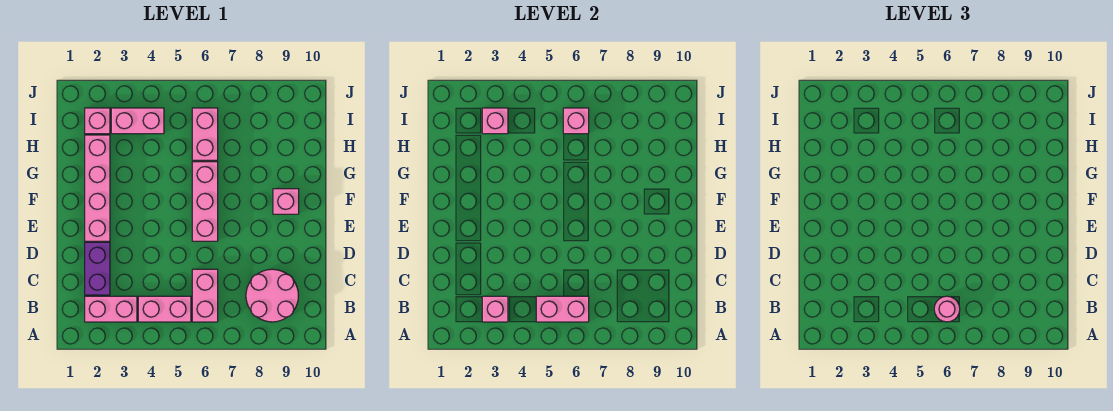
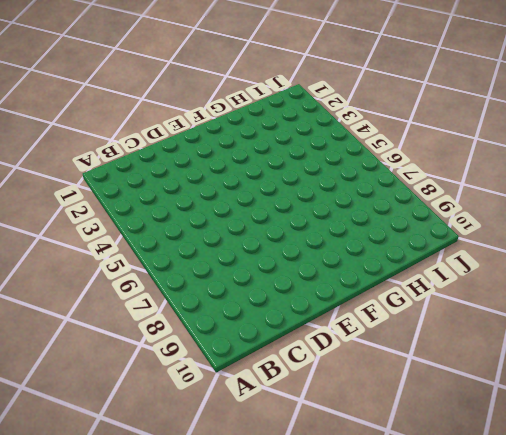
none -> pink 1x2 brick [85,296,137,322]
none -> pink 1x2 brick [138,296,191,322]
none -> pink 1x2 brick [192,269,218,322]

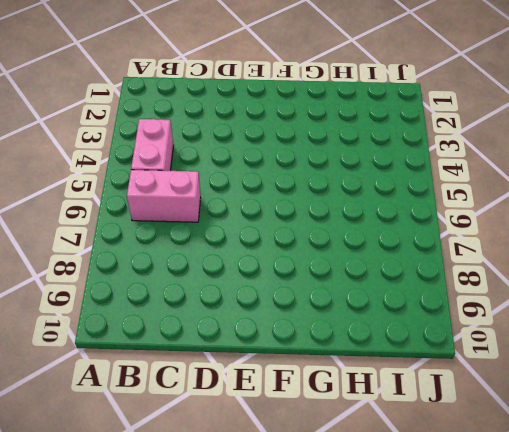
none -> pink 1x2 brick [85,296,137,322]
none -> pink 2x2 round brick [246,269,299,322]
none -> purple 1x2 brick [85,242,110,295]

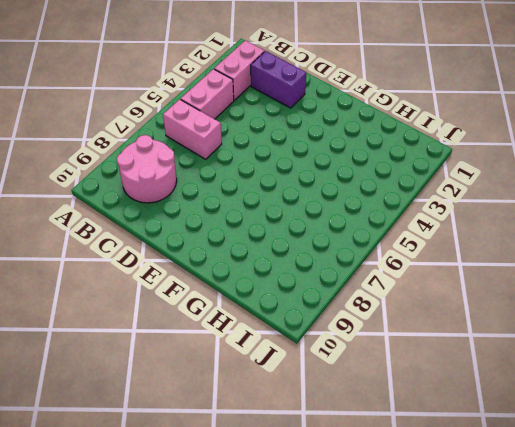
none -> pink 1x4 brick [85,135,110,241]
none -> pink 1x3 brick [192,162,218,241]
none -> pink 1x1 brick [273,189,299,214]

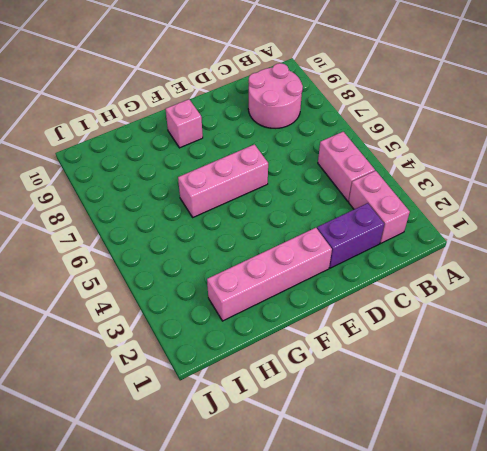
none -> pink 1x2 brick [192,269,218,322]
none -> pink 1x2 brick [192,108,218,160]
none -> pink 1x1 brick [85,108,110,134]

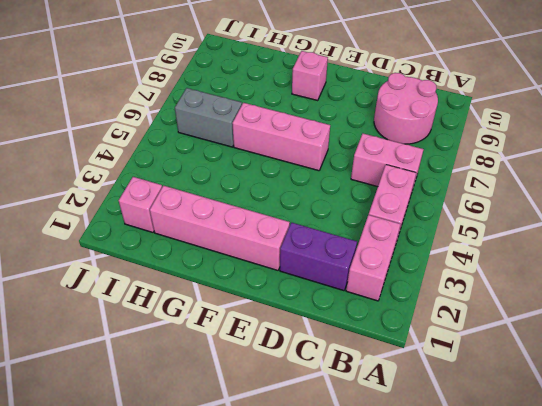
grey 1x2 brick [175,88,242,147] -> pink 1x2 brick [192,108,218,160]
none -> pink 1x2 brick [111,108,164,134]
none -> pink 1x1 brick [482,296,508,322]
none -> pink 1x2 brick [536,296,589,322]

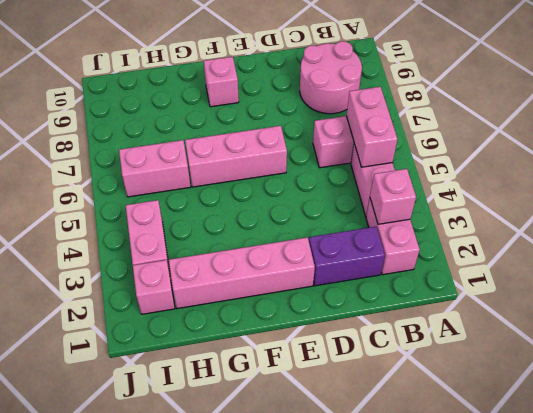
none -> pink 1x1 brick [482,108,508,134]
none -> pink 1x1 brick [563,108,589,134]
none -> pink 1x1 round brick [934,296,960,322]

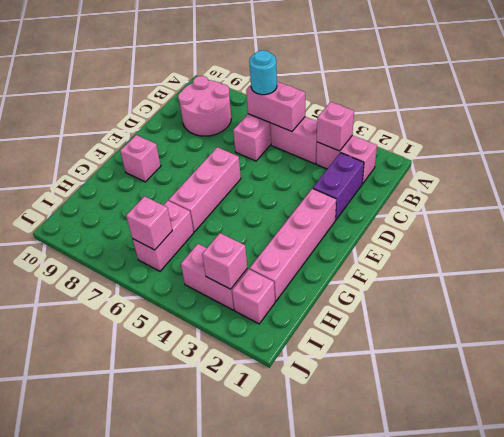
cyan 1x1 round brick [249,50,277,95] -> pink 1x1 round brick [934,296,960,322]

